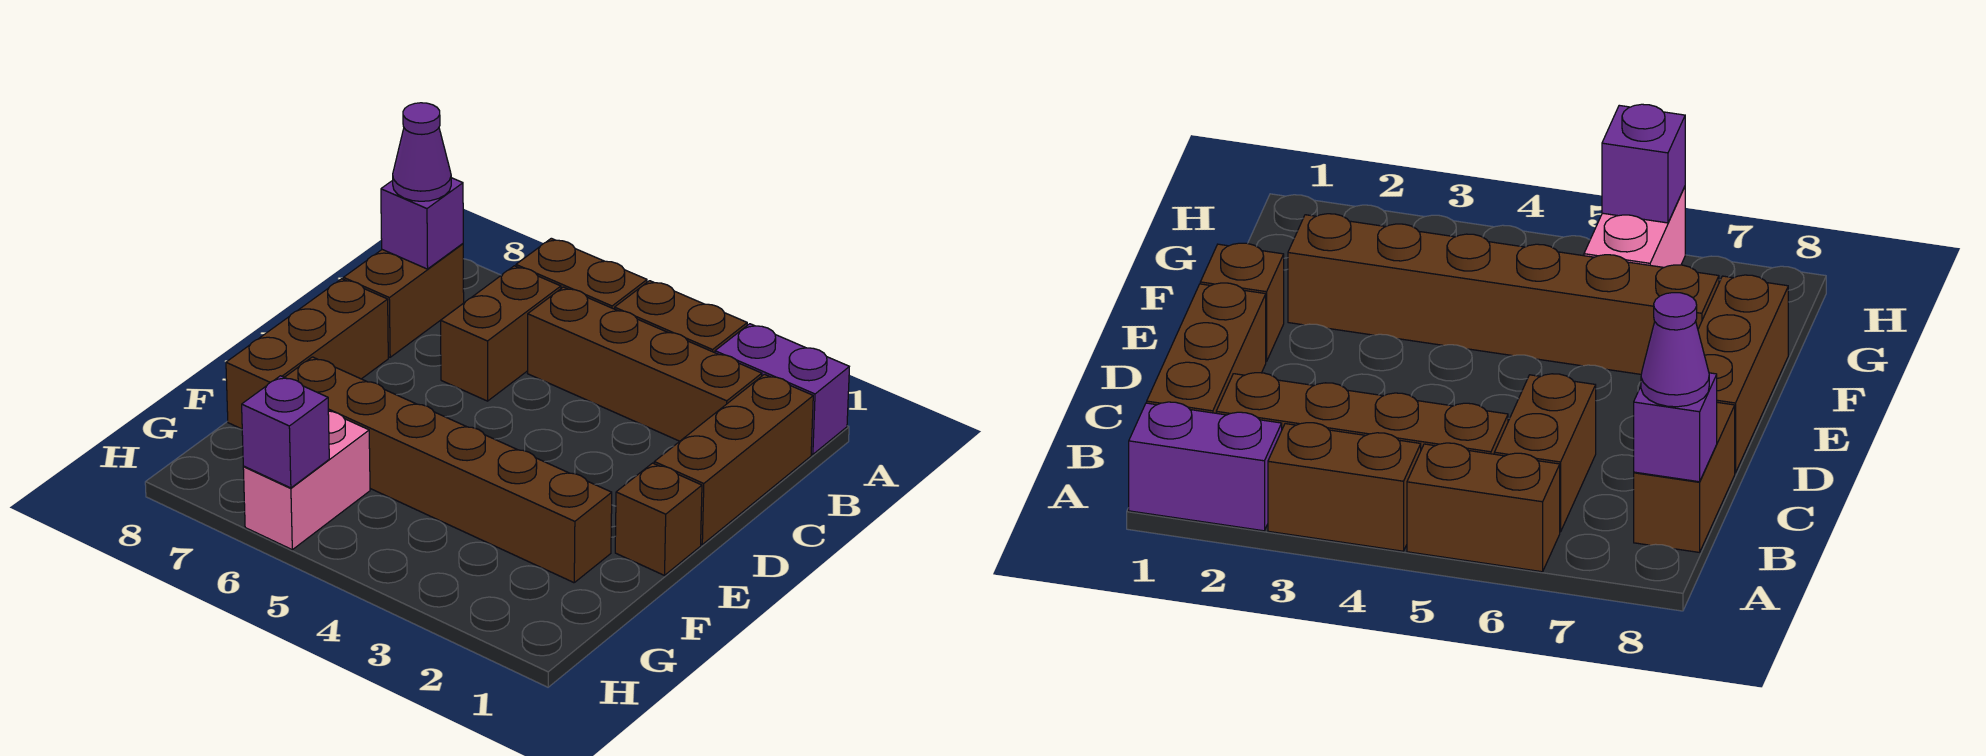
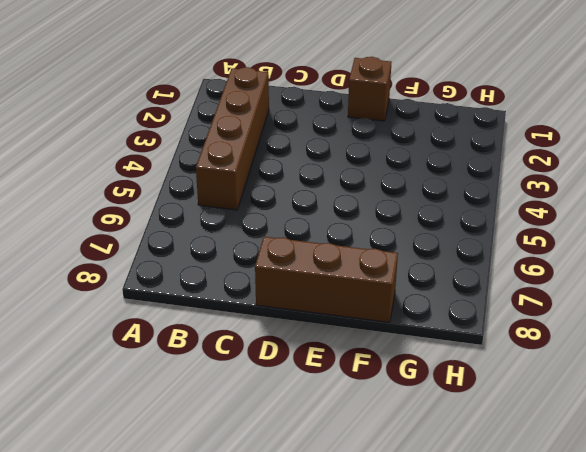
none -> purple 1x2 brick [715,324,849,454]
none -> brown 1x2 brick [615,281,747,353]
none -> brown 1x2 brick [516,238,647,309]

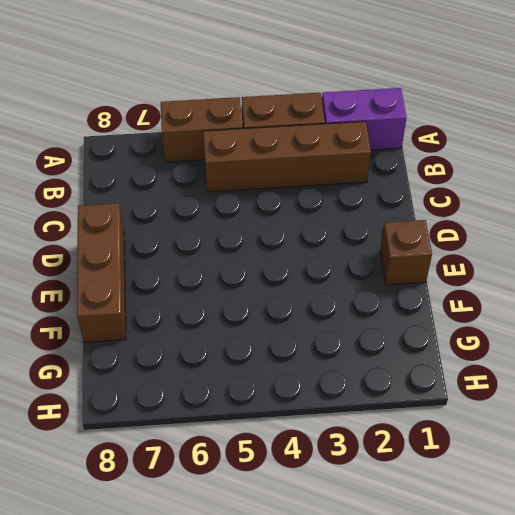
none -> brown 1x3 brick [654,374,813,544]
none -> brown 1x2 brick [441,266,561,401]
none -> brown 1x2 brick [343,244,464,357]

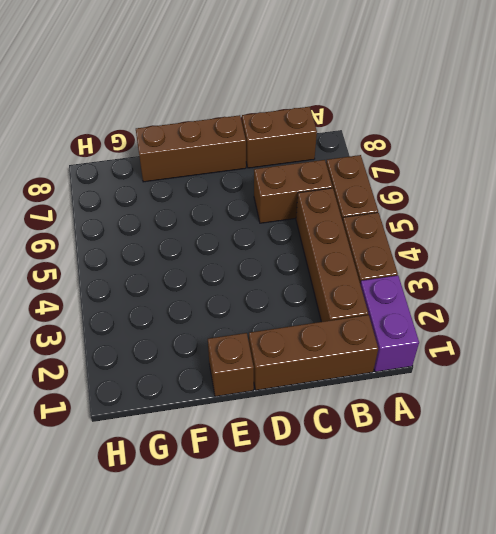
none -> brown 1x6 brick [285,357,612,583]
none -> pink 1x2 brick [243,411,370,550]
none -> purple 1x1 brick [381,178,463,269]

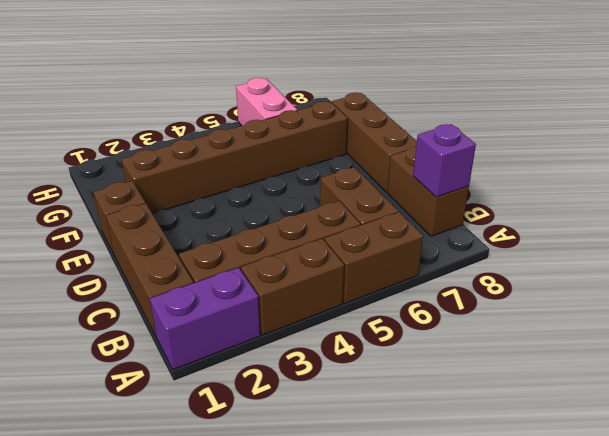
none -> purple 1x1 brick [242,376,329,488]
none -> purple 1x1 cone [393,103,451,201]

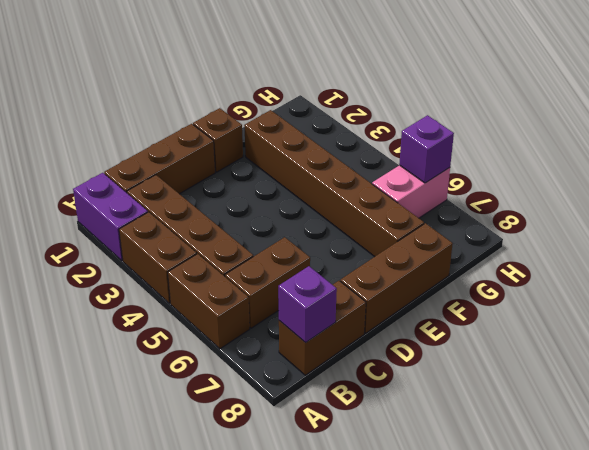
none -> purple 1x1 cone [393,103,451,201]

